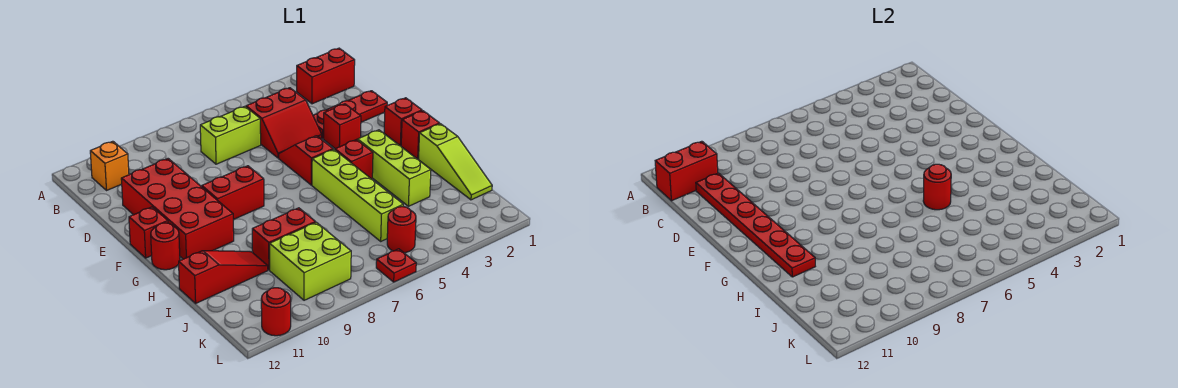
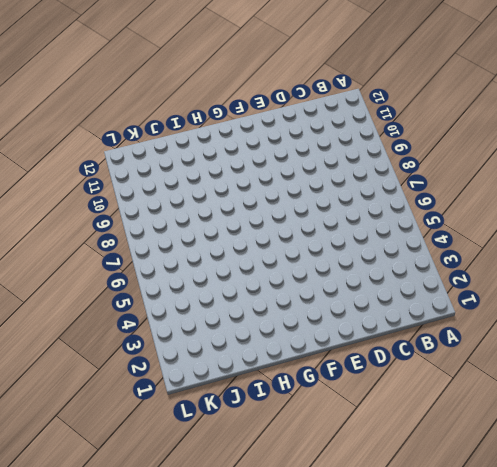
none -> red 1x2 brick [297,48,355,104]
none -> orange 1x1 brick [90,141,129,190]
none -> red 2x2 slope [246,88,322,158]

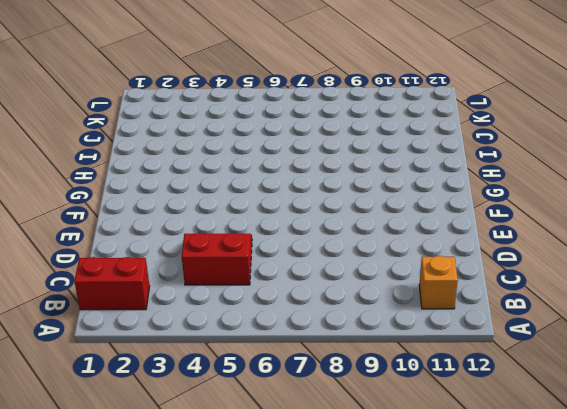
none -> lime 1x2 brick [200,106,261,164]
none -> red 1x3 plate [313,91,387,139]
none -> red 2x4 brick [121,159,234,259]

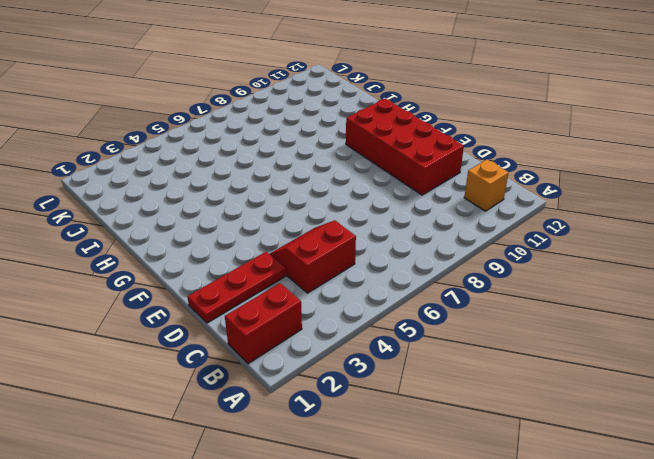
none -> lime 1x2 brick [200,106,261,164]
none -> red 1x1 brick [324,104,361,149]
none -> red 1x2 slope [279,136,333,185]

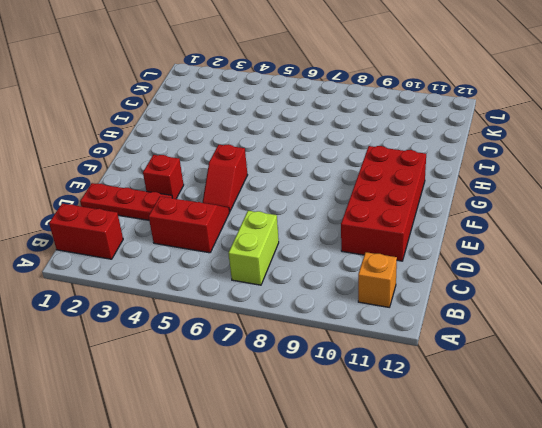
lime 1x2 brick [228,211,279,285] -> lime 1x2 brick turned to [200,106,261,164]
none -> red 1x1 brick [384,98,422,146]
none -> red 1x2 brick [202,166,264,220]
none -> red 1x1 brick [129,207,168,258]

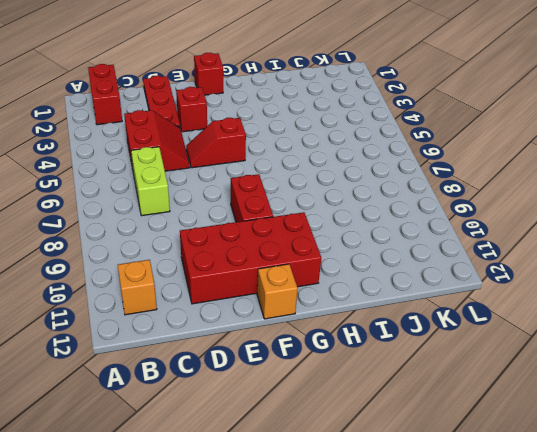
orange 1x1 brick [257,264,298,319] -> red 1x1 brick [129,207,168,258]
none -> red 1x1 brick [401,111,440,159]
none -> lime 1x3 brick [358,130,431,206]
none -> red 1x1 brick [335,140,373,179]

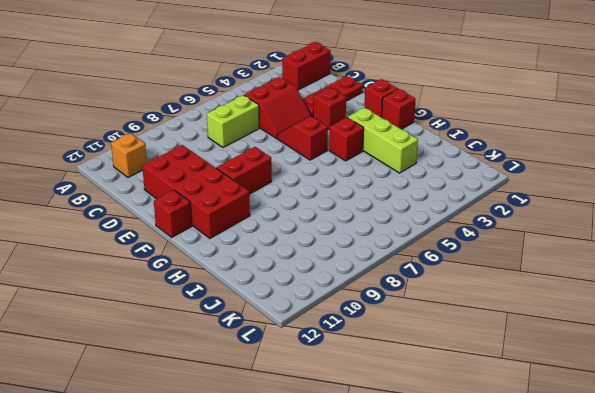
none -> lime 1x4 brick [312,149,403,241]
none -> red 1x1 round brick [151,223,180,270]
none -> lime 1x3 slope [419,124,492,200]

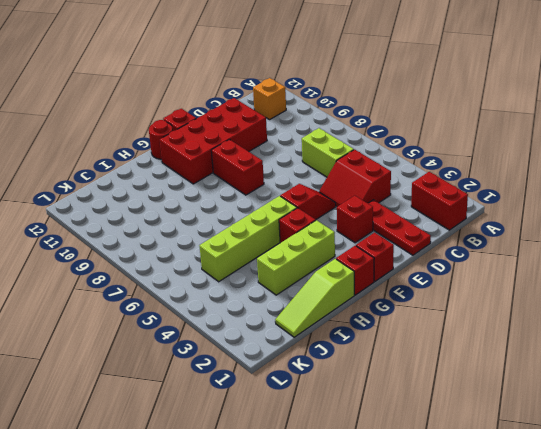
none -> red 1x2 brick [252,208,316,270]
none -> red 1x3 slope [179,251,268,303]
none -> lime 2x2 brick [270,222,351,300]

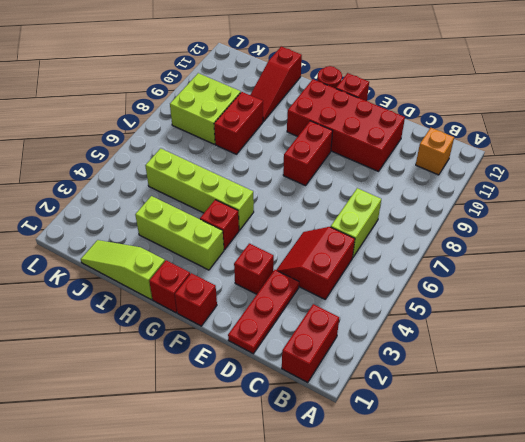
none -> red 1x2 slope [279,136,333,185]
none -> red 1x1 round brick [387,207,416,253]
none -> red 1x1 plate [376,249,416,282]

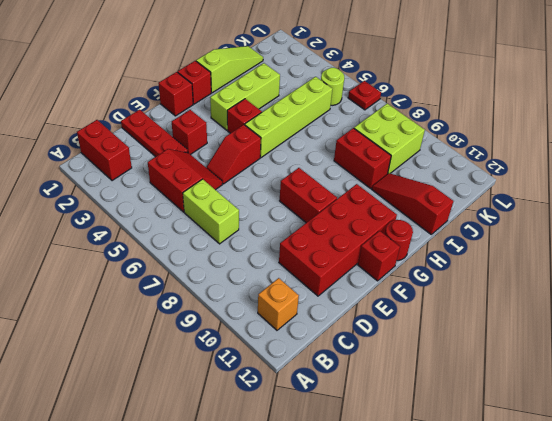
lime 1x1 round brick [321,68,344,105] -> red 1x1 round brick [387,207,416,253]
none -> red 1x1 round brick [261,288,291,336]
none -> red 1x2 brick [655,141,718,201]
none -> red 1x6 plate [696,173,815,277]

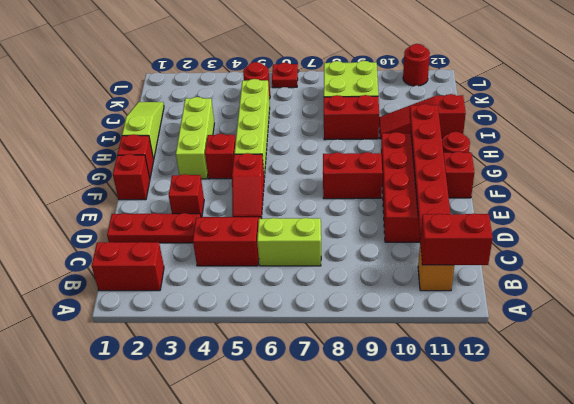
none -> red 1x1 round brick [923,164,951,210]

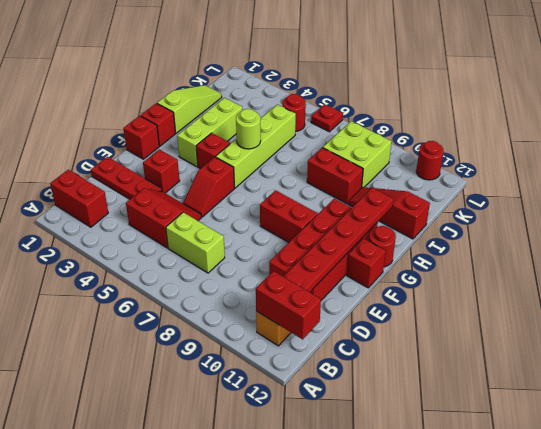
lime 1x1 round brick [236,109,261,149] -> red 1x1 round brick [923,164,951,210]

